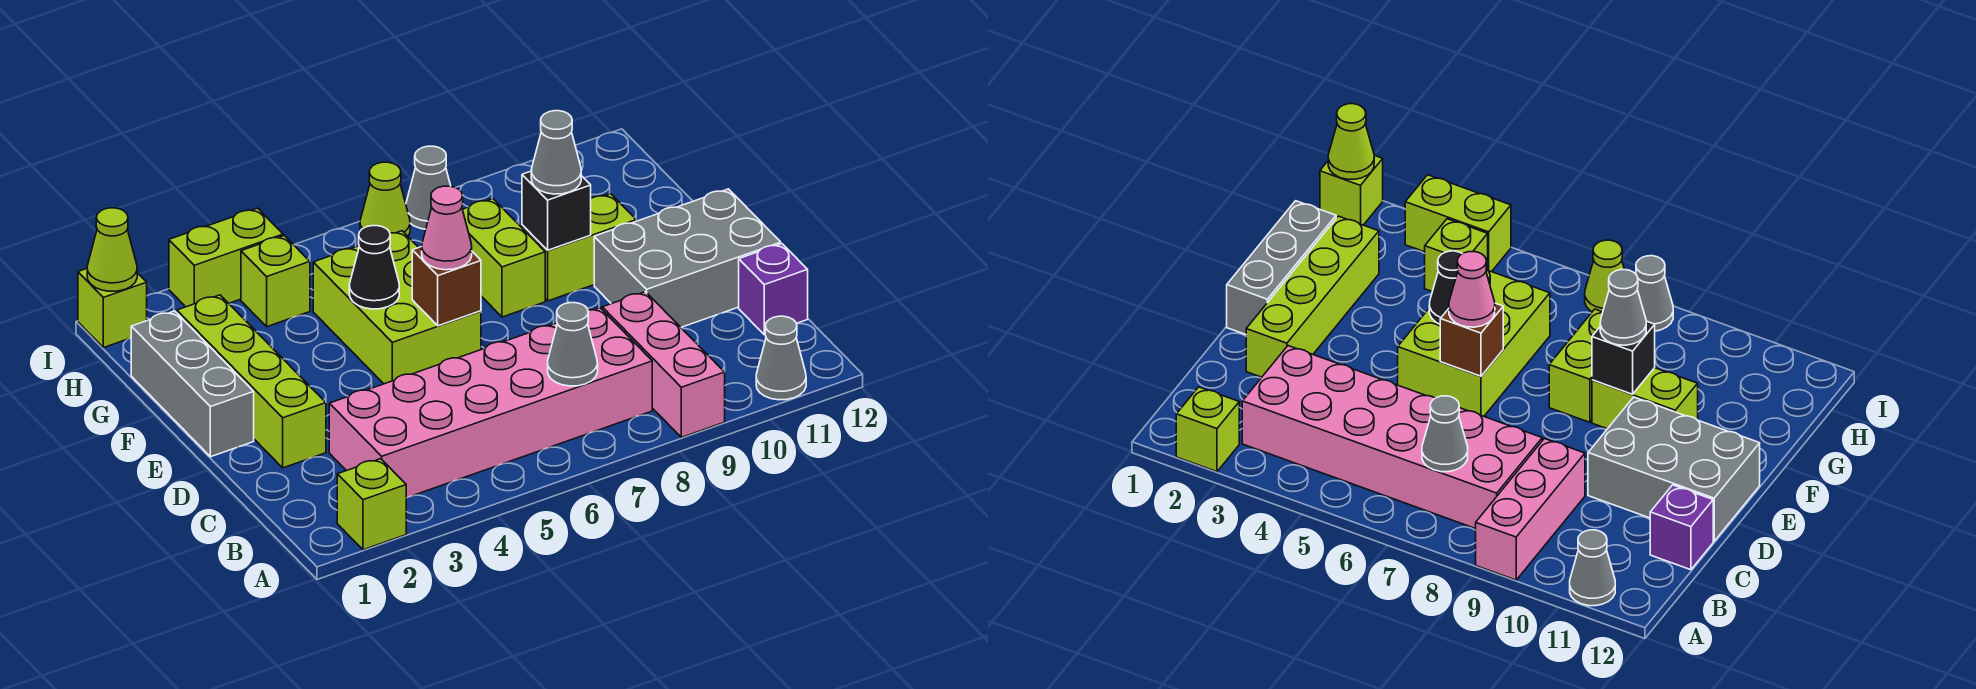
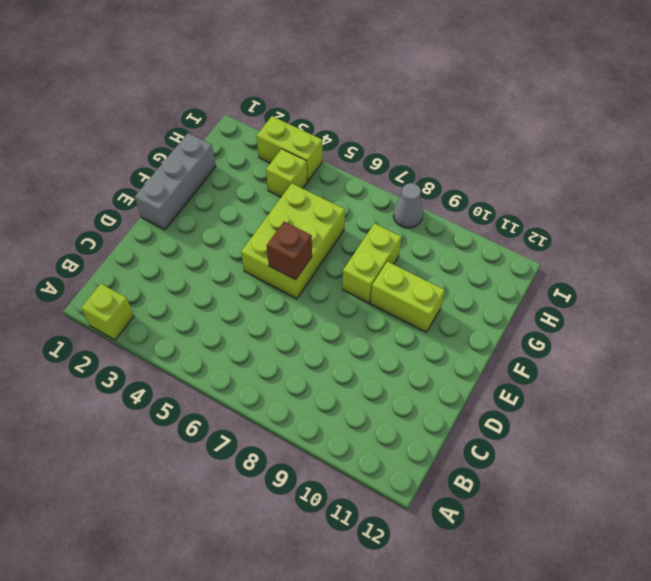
none -> pink 1x3 brick [602,292,725,437]
none -> grey 1x1 cone [756,316,806,400]
none -> pink 2x6 brick [329,308,652,498]

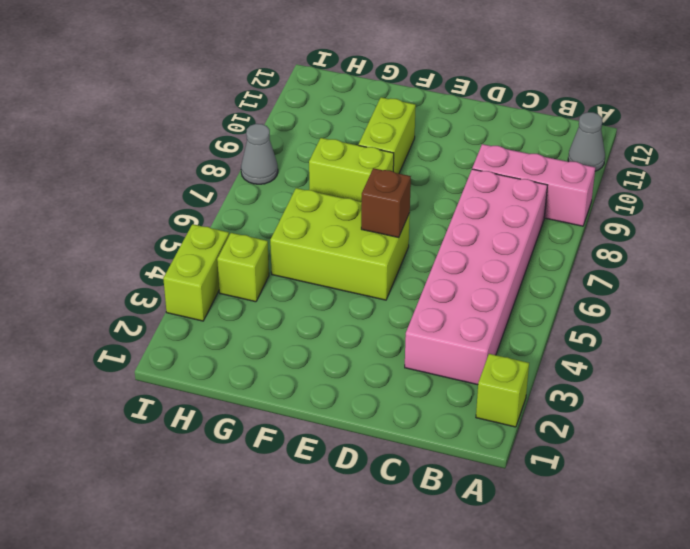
none -> purple 1x1 brick [739,244,808,335]
none -> lime 1x4 brick [177,295,326,468]
none -> grey 2x3 brick [594,189,781,327]

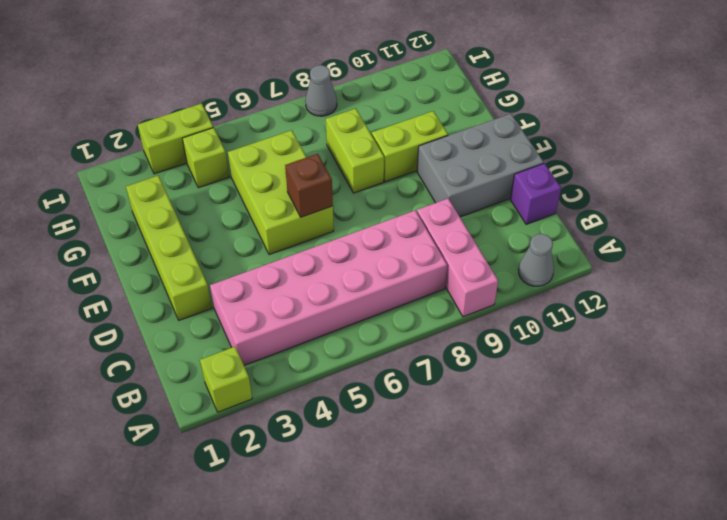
none -> grey 1x3 brick [131,311,254,457]
none -> lime 1x1 brick [78,269,147,348]
none -> lime 1x1 cone [360,162,410,236]

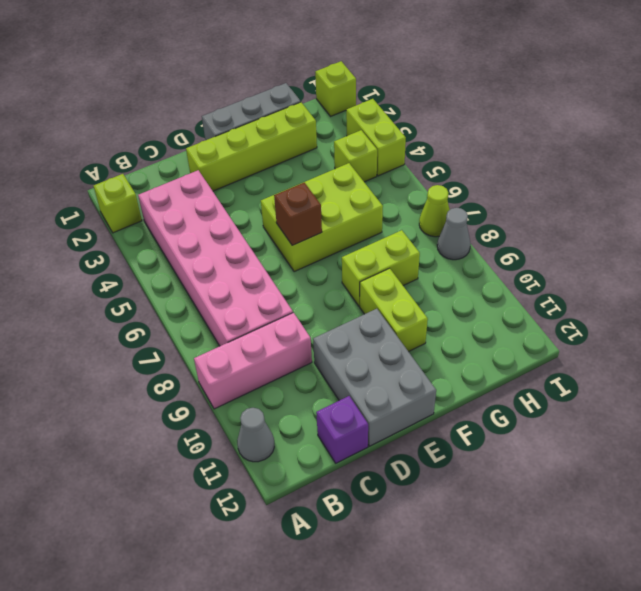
none -> grey 1x1 cone [548,303,598,386]
none -> black 1x1 cone [349,226,399,309]
none -> black 1x1 brick [522,171,591,250]

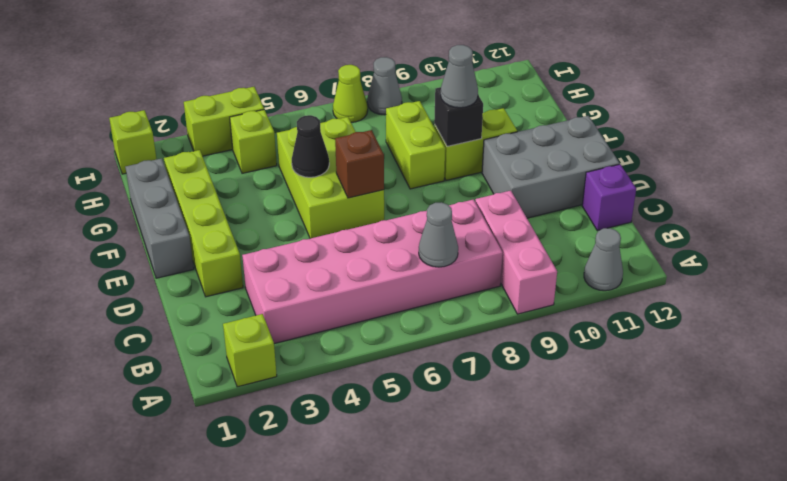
none -> lime 1x1 cone [87,208,137,291]
none -> pink 1x1 cone [422,186,472,270]

